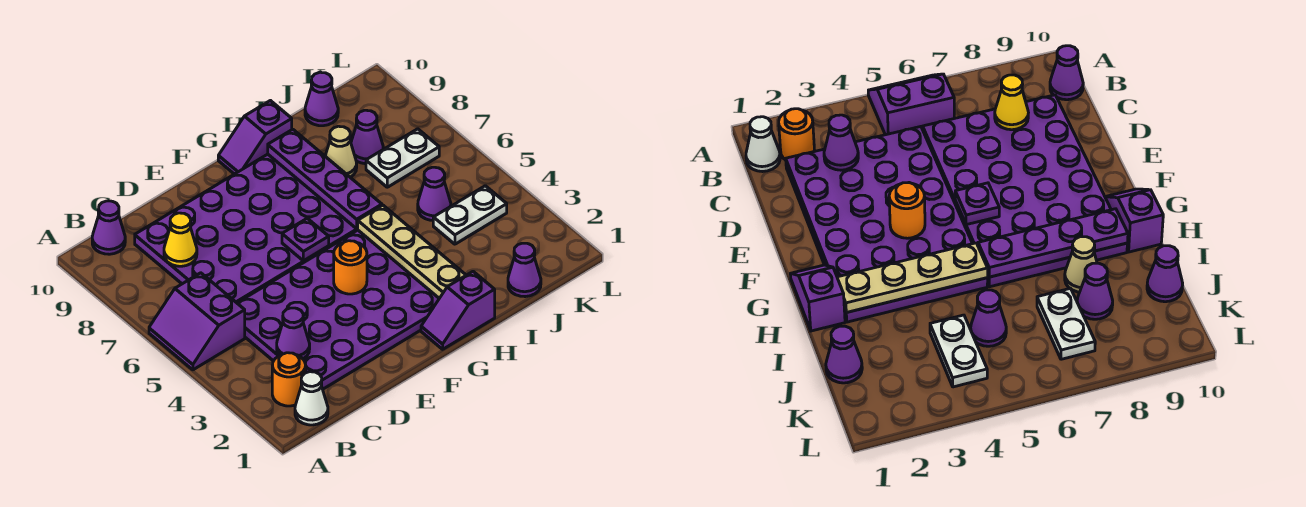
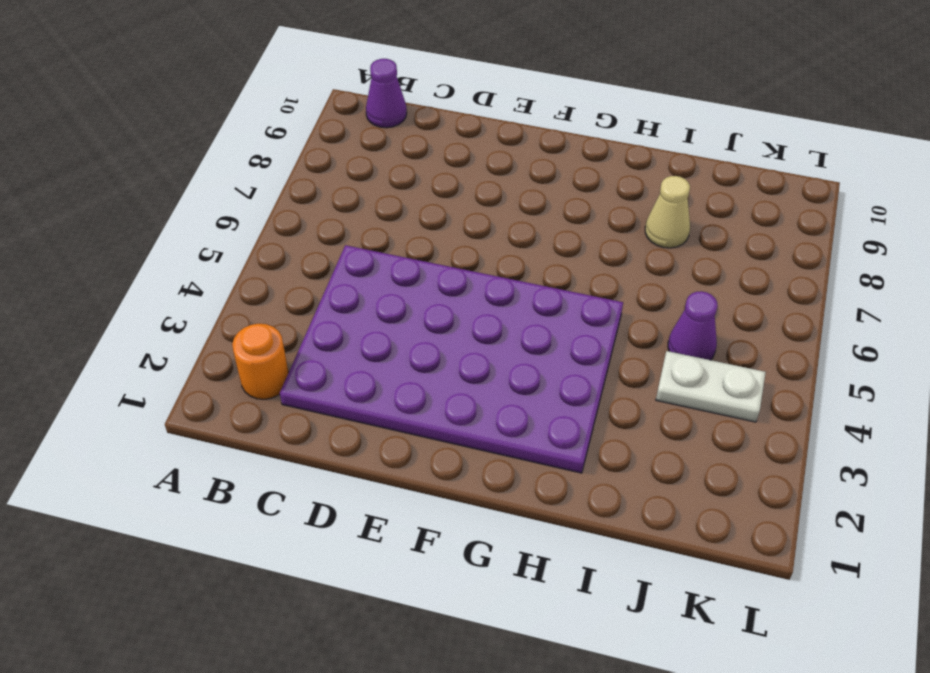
none -> purple 2x2 slope [149,273,245,370]
none -> white 1x1 cone [295,372,328,425]
none -> purple 4x6 plate [135,154,358,303]

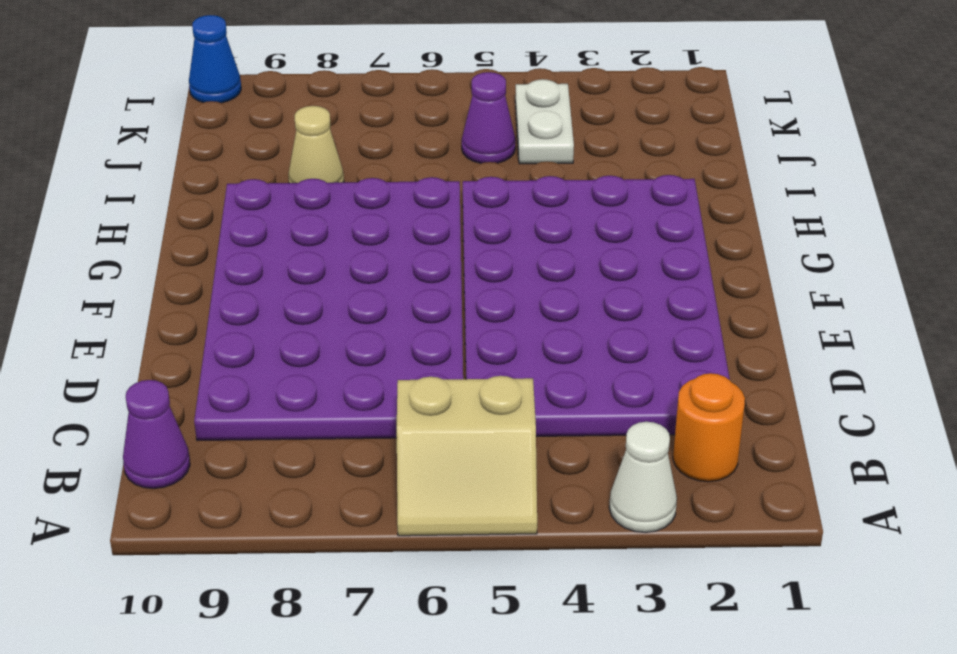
white 1x1 cone [609,422,677,532] -> white 1x1 cone moved to [295,372,328,425]
tan 2x2 slope [397,376,537,536] -> purple 2x2 slope [149,273,245,370]
blue 1x1 cone [189,15,241,103] -> none
none -> purple 1x2 slope [421,272,495,349]
none -> purple 1x2 slope [218,101,292,174]
none -> purple 1x1 cone [508,243,541,297]

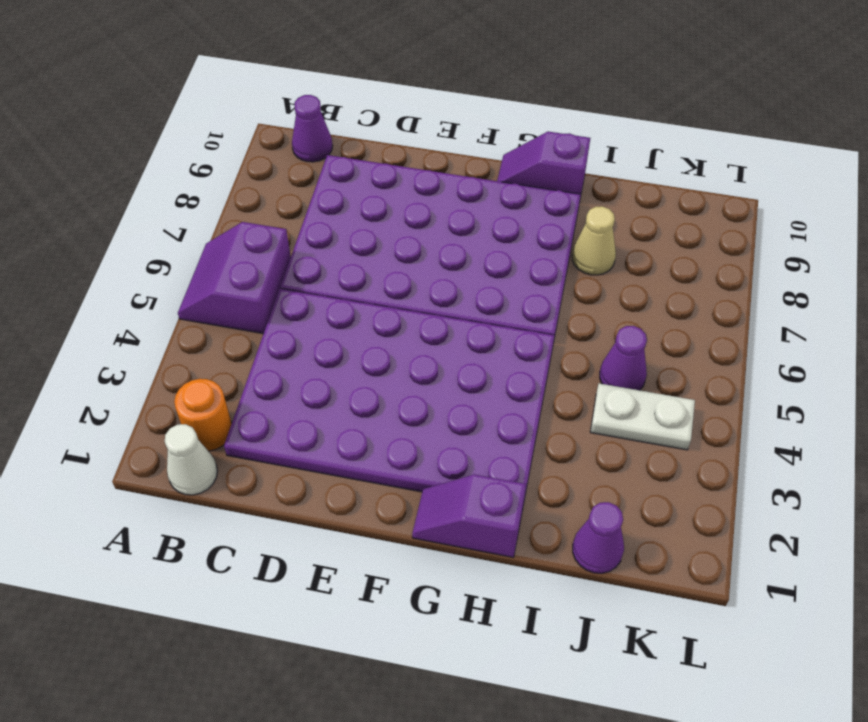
none -> white 1x2 plate [366,129,439,187]
none -> purple 1x1 cone [351,110,383,164]
none -> purple 1x1 cone [305,72,338,126]

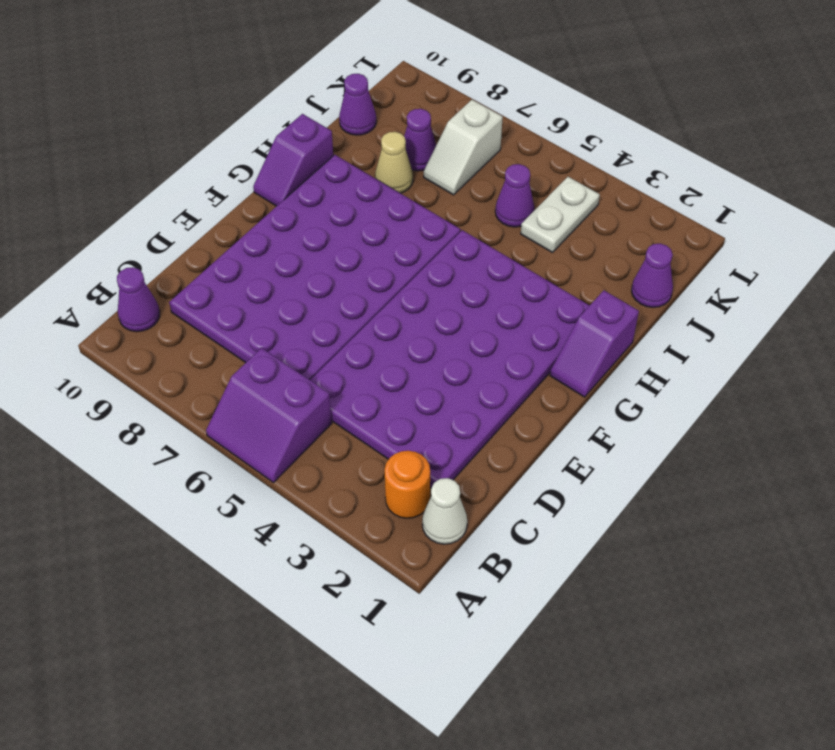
white 1x2 slope [424,100,503,195] -> white 1x2 plate [366,129,439,187]
none -> purple 1x1 cone [277,308,310,359]
none -> yellow 1x1 cone [164,213,197,266]
none -> orange 1x1 round brick [334,241,367,294]

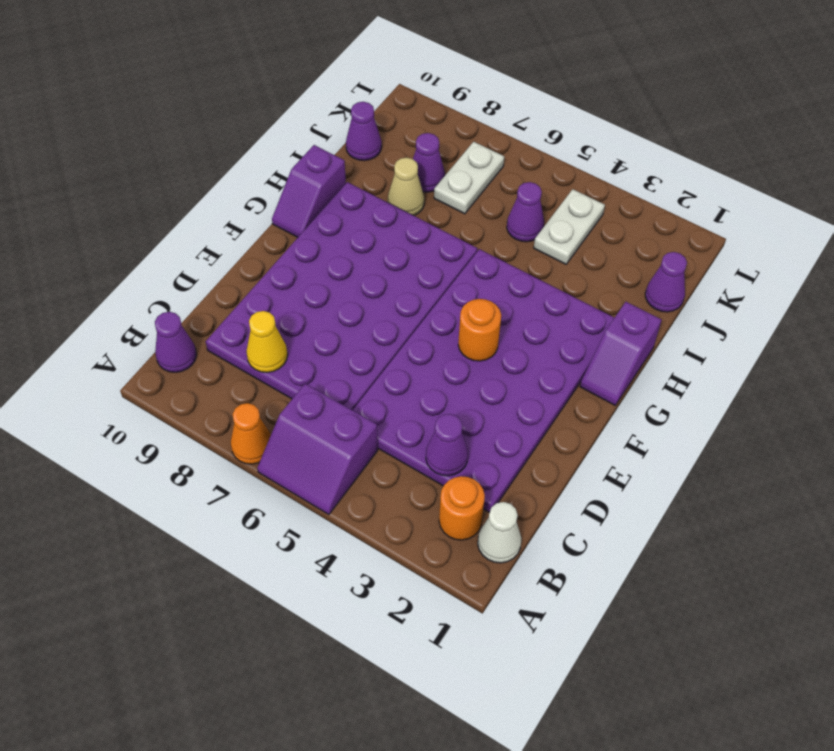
orange 1x1 cone [231,403,271,464] -> none
none -> purple 1x1 plate [282,218,329,261]
none -> tan 1x4 plate [357,205,466,298]
none -> purple 1x4 plate [268,129,382,229]

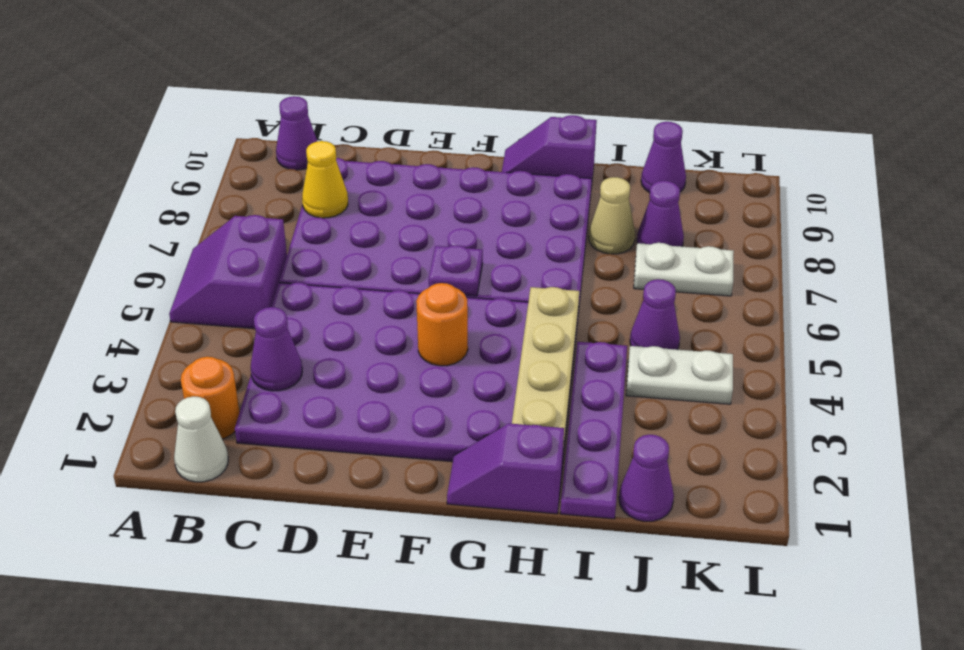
purple 1x4 plate [560,342,627,519] -> purple 1x4 plate moved to [268,129,382,229]

